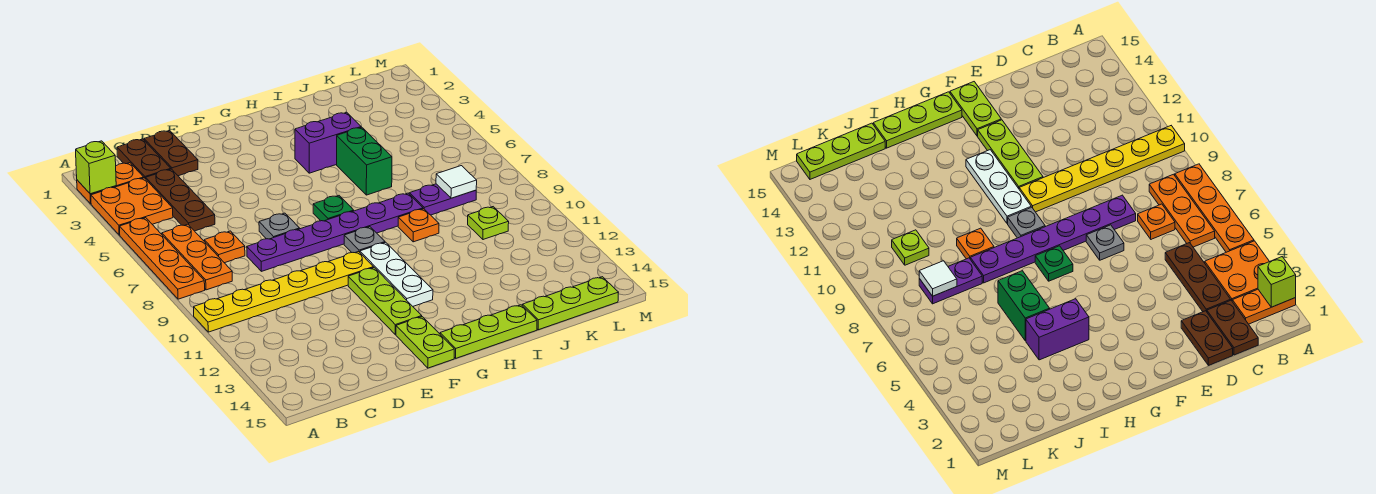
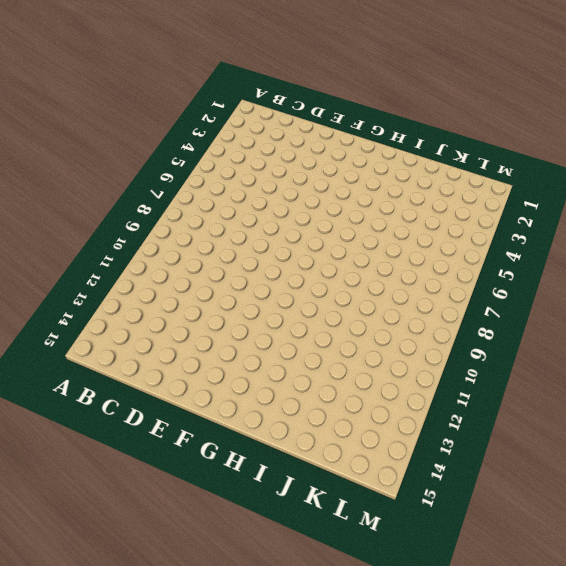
none -> orange 1x2 plate [77,163,144,204]
none -> orange 2x2 plate [91,178,173,235]
none -> orange 1x4 plate [120,218,205,299]

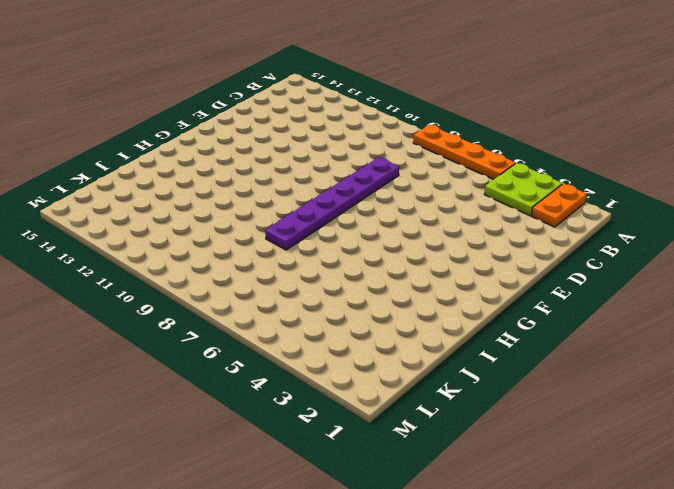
lime 2x2 plate [484,163,562,216] -> orange 2x2 plate [91,178,173,235]
none -> yellow 1x6 plate [194,252,374,332]
none -> orange 1x3 plate [162,224,232,290]
none -> brown 1x2 plate [117,139,171,179]

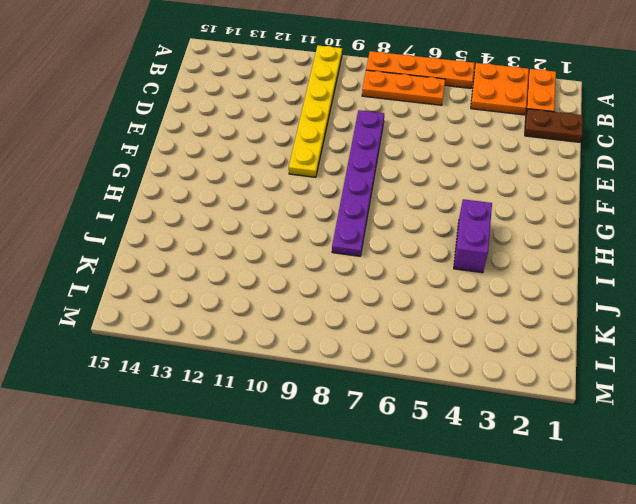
none -> brown 1x3 plate [146,169,215,231]
none -> orange 1x1 plate [204,231,245,263]
none -> brown 1x2 plate [144,131,198,176]

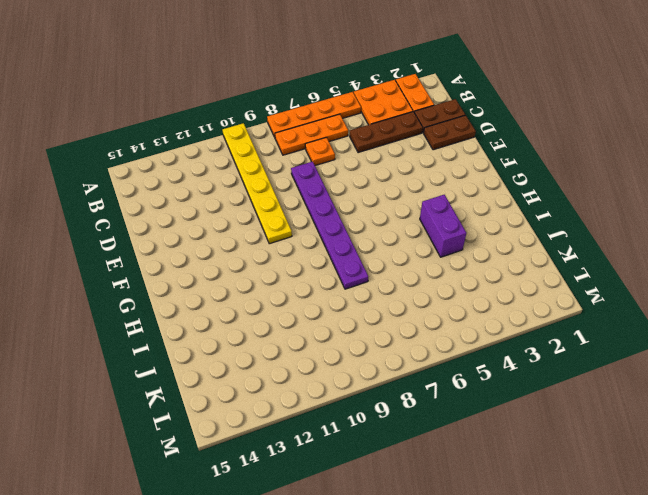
none -> grey 1x1 plate [259,213,300,239]
none -> lime 1x3 plate [348,268,422,334]
none -> lime 1x2 plate [396,317,454,368]

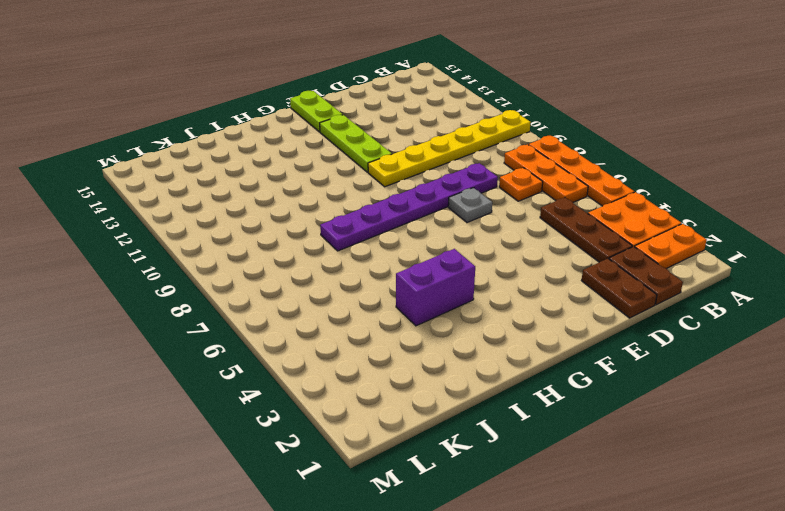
none -> green 1x1 plate [313,196,354,221]
none -> grey 1x1 plate [344,227,385,253]
none -> white 1x3 plate [360,242,433,306]

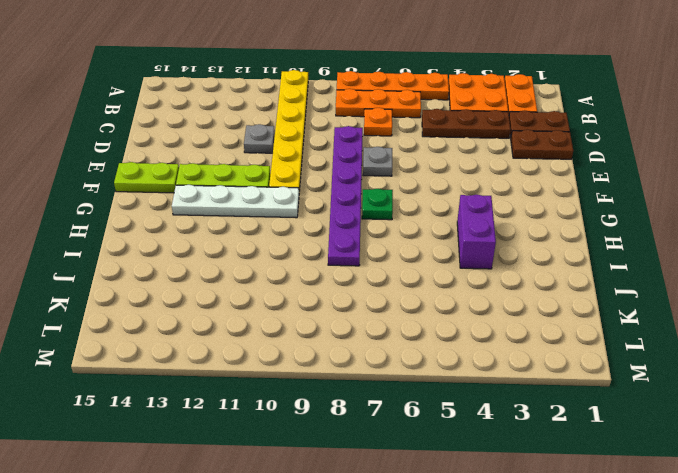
grey 1x1 plate [244,124,275,153] -> grey 1x1 plate moved to [344,227,385,253]
white 1x4 plate [172,185,299,218] -> white 1x3 plate [360,242,433,306]
none -> lime 1x3 plate [440,305,537,358]
none -> green 1x2 brick [337,127,392,195]
none -> orange 1x1 plate [398,209,439,242]

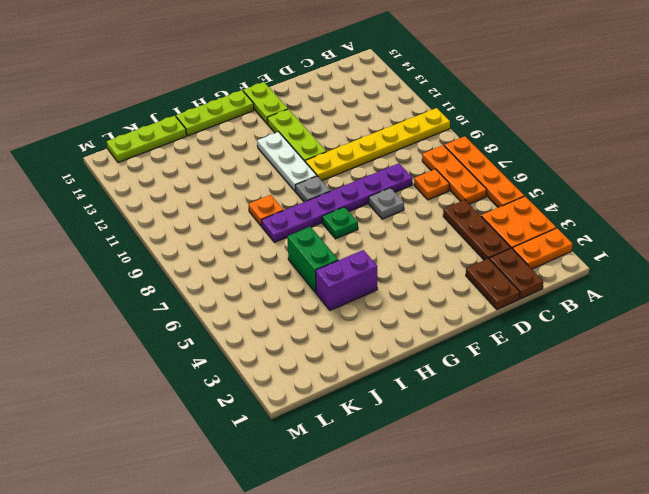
none -> purple 1x2 plate [409,184,476,215]
none -> lime 1x1 plate [468,207,509,240]
none -> lime 1x1 brick [76,141,116,194]

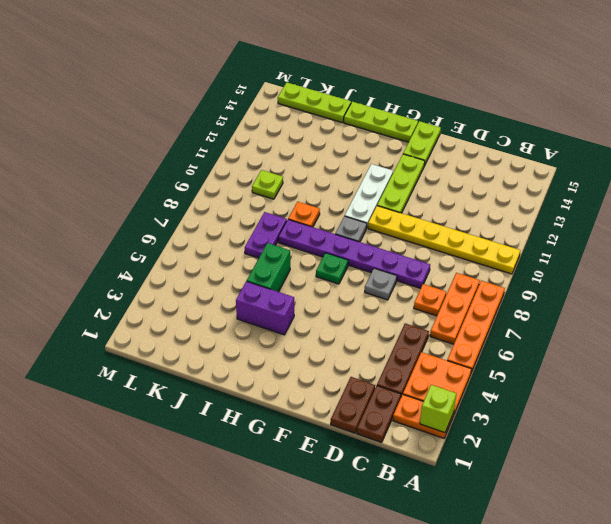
purple 1x2 plate [245,212,287,258] -> purple 1x2 plate turned to [409,184,476,215]
none -> white 1x1 tile [436,166,477,198]

